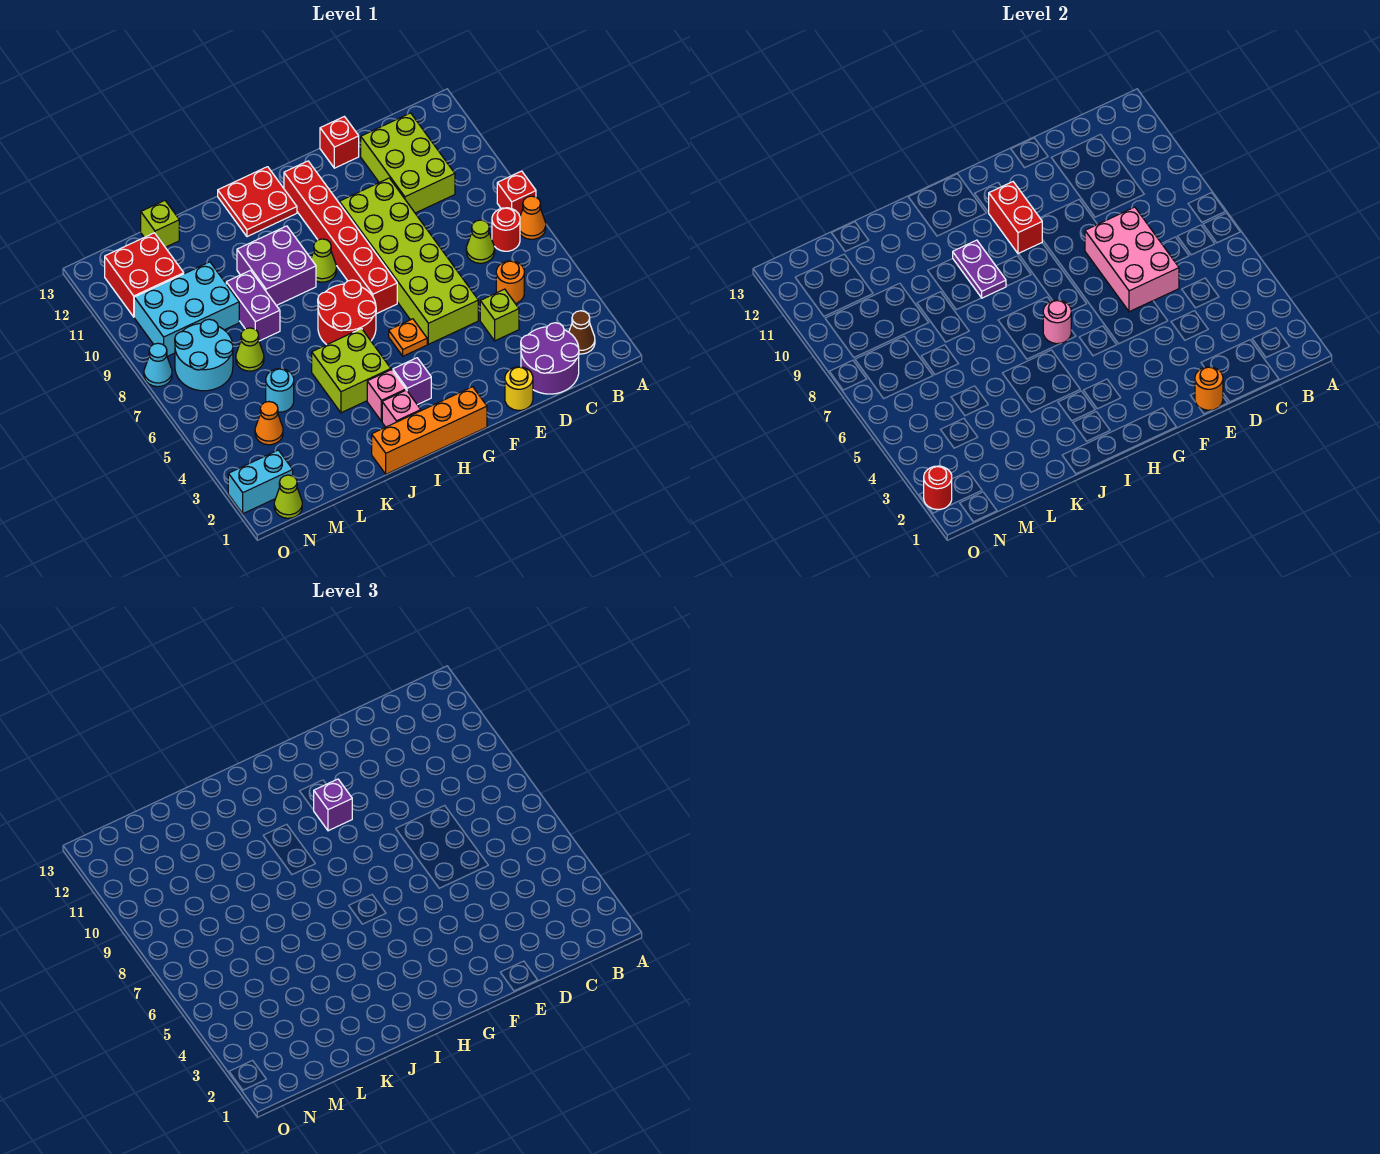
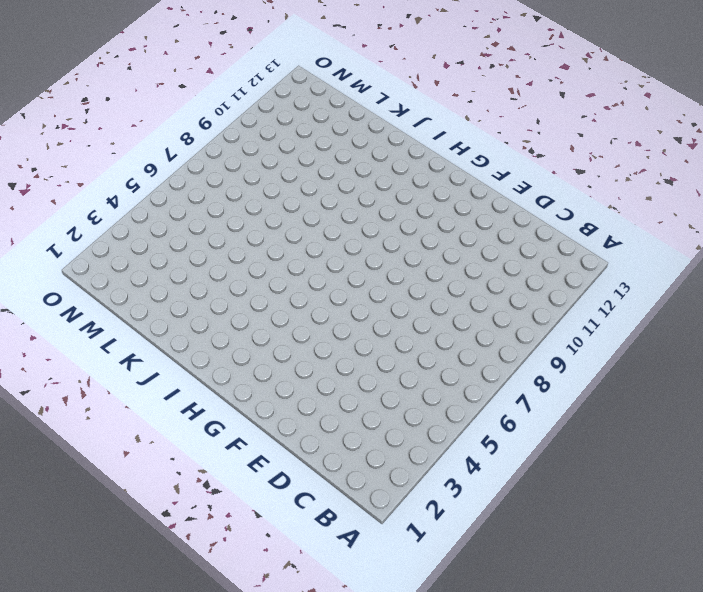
none -> orange 1x1 cone [520,196,546,239]
none -> red 1x1 brick [497,171,536,216]
none -> brown 1x1 cone [569,311,595,354]
none -> red 1x1 round brick [492,208,520,251]

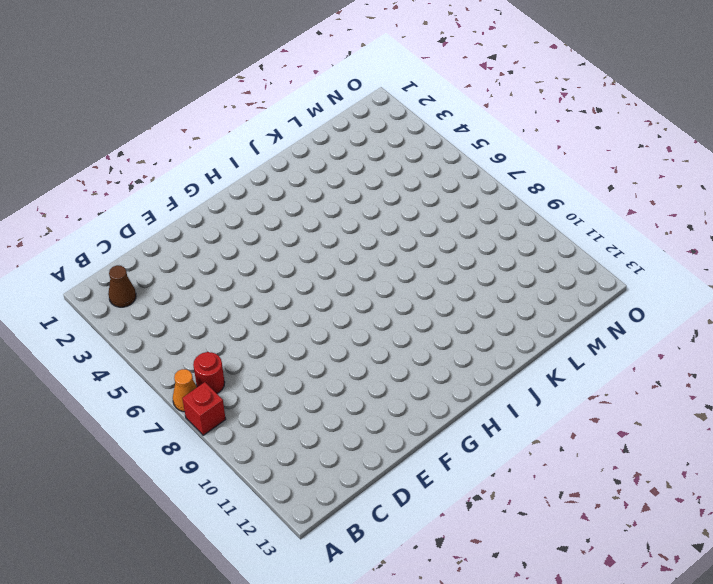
none -> purple 2x2 round brick [521,323,579,394]
none -> orange 1x1 round brick [496,261,524,304]
none -> lime 1x1 cone [466,220,495,263]
none -> lime 2x3 brick [361,113,455,213]

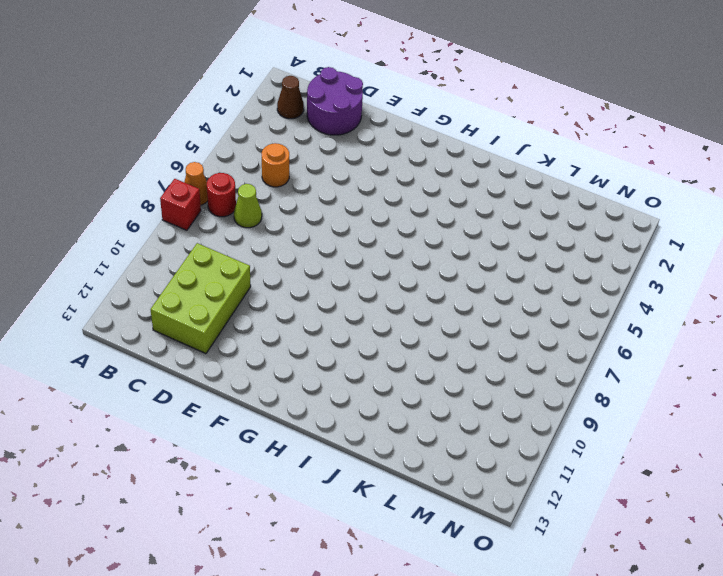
none -> lime 1x1 brick [480,289,519,341]
none -> yellow 1x1 round brick [505,367,533,410]
none -> lime 2x6 brick [339,178,478,344]
none -> red 1x1 brick [320,117,359,168]

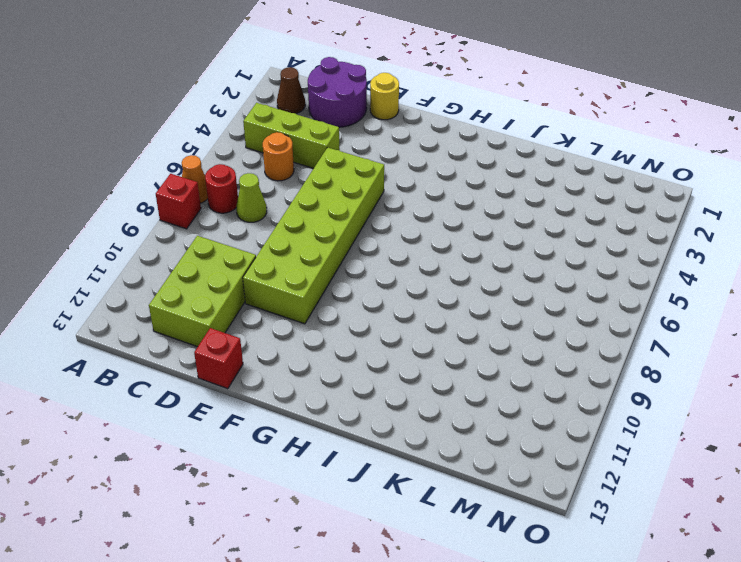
lime 1x3 brick [243,103,340,168] -> lime 1x1 brick [480,289,519,341]
none -> orange 1x4 brick [372,387,487,474]
none -> orange 1x1 plate [389,319,427,356]
none -> red 1x6 brick [284,161,397,314]
none -> purple 1x1 brick [393,358,431,405]

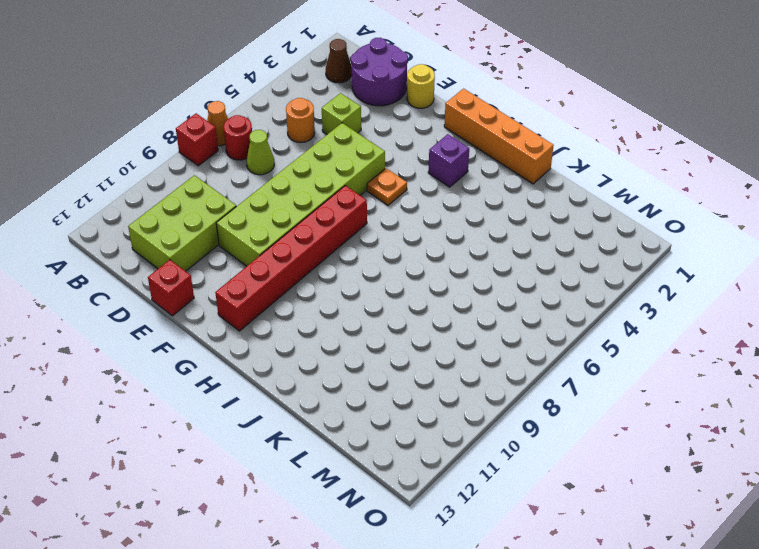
none -> red 2x2 round brick [318,280,376,345]
none -> lime 1x1 cone [311,239,336,282]
none -> red 2x2 plate [218,167,297,237]
none -> pink 1x1 brick [382,390,421,427]

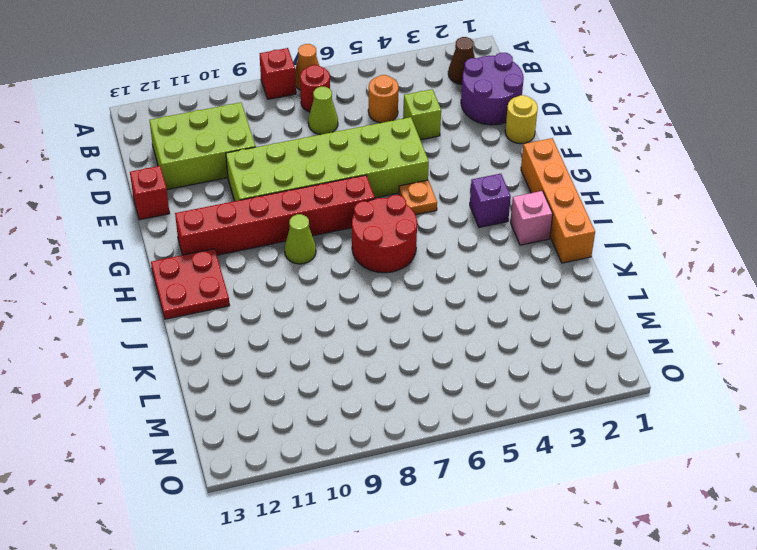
none -> pink 1x1 brick [367,370,406,421]
none -> lime 2x2 brick [312,329,391,413]
none -> purple 2x2 brick [237,226,316,306]
none -> purple 1x2 brick [226,271,280,341]

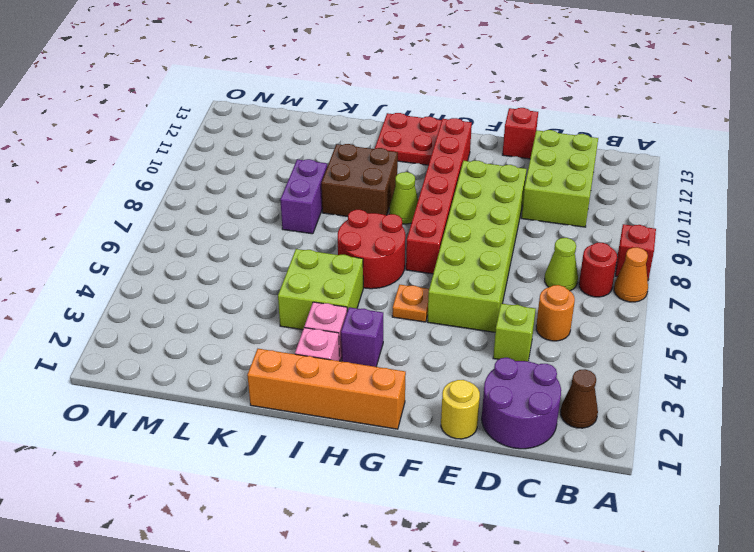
brown 2x2 brick [321,144,398,216] -> purple 2x2 brick [237,226,316,306]
none -> cyan 1x1 round brick [266,369,294,412]
none -> lime 1x1 cone [236,328,264,371]
none -> cyan 2x3 brick [134,262,239,356]
none -> lime 1x1 brick [141,201,179,247]

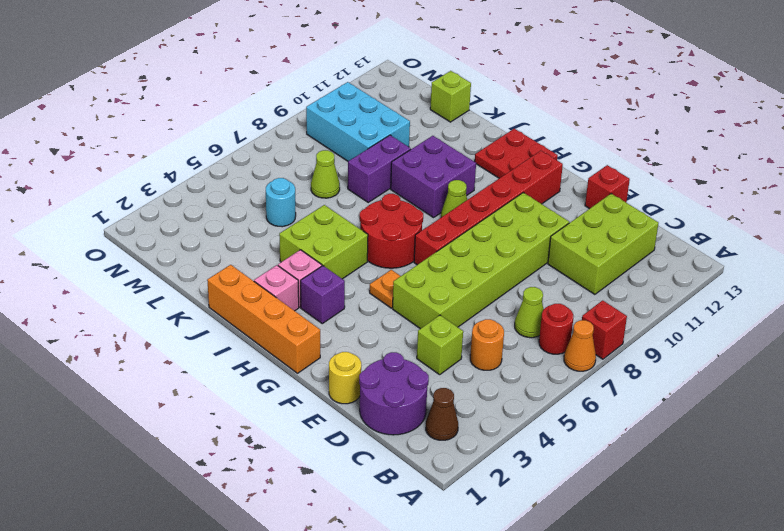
none -> orange 1x1 cone [255,402,283,445]
none -> cyan 2x2 round brick [175,319,233,391]
none -> red 2x2 brick [105,233,184,317]
none -> lime 1x1 cone [274,475,302,518]

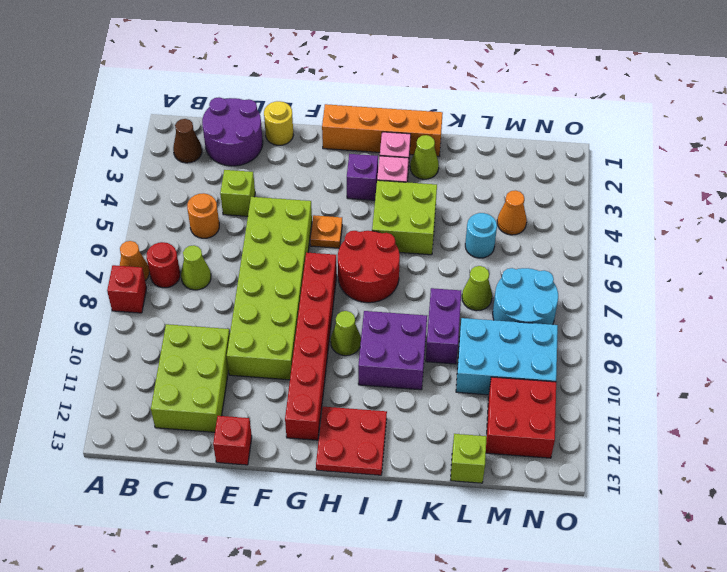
lime 1x1 cone [410,135,439,179] -> lime 1x1 cone moved to [274,475,302,518]
none -> cyan 1x2 brick [228,450,293,514]
none -> cyan 1x1 cone [144,343,172,387]
none -> pink 2x3 brick [1085,207,1179,312]
none -> orange 1x1 round brick [1195,367,1223,410]

